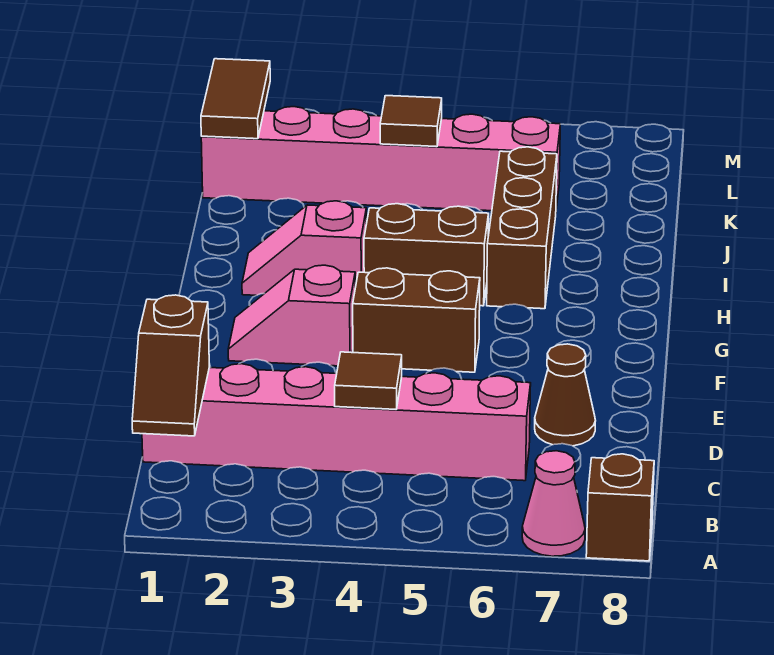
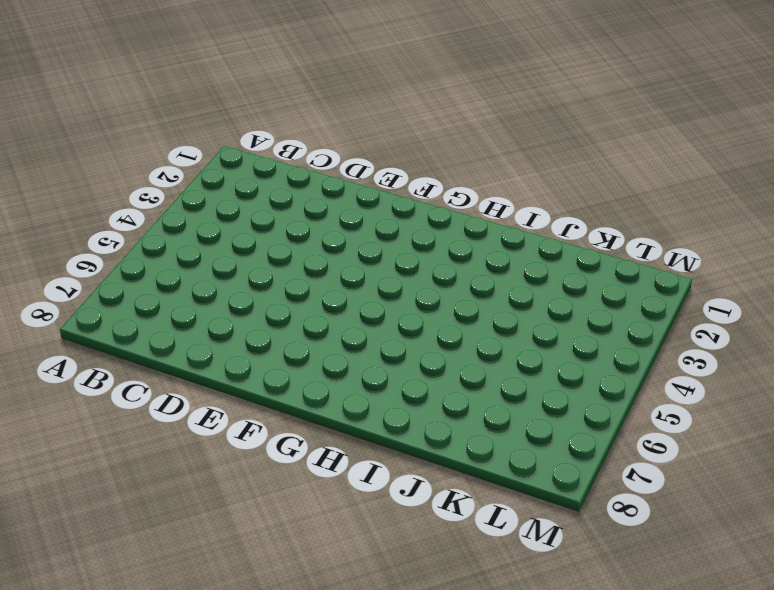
none -> pink 1x1 cone [522,451,585,556]
none -> brown 1x1 brick [586,454,654,561]
none -> pink 1x6 brick [142,364,531,481]

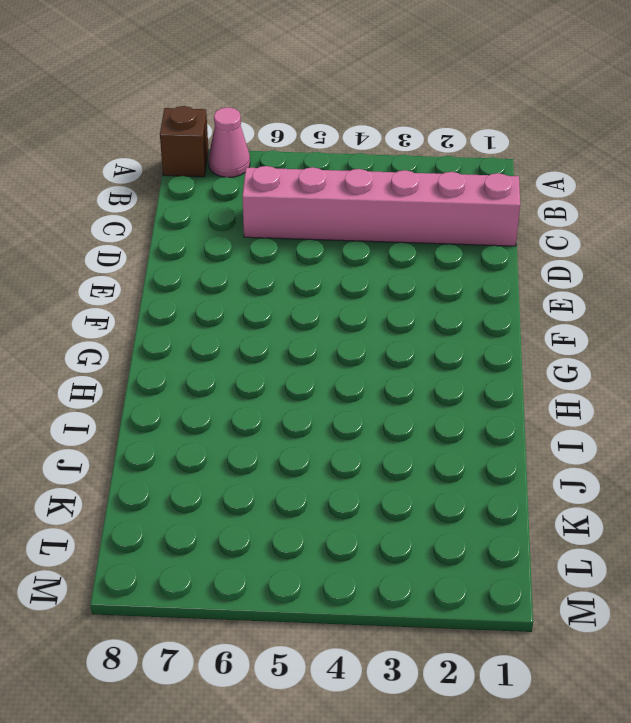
none -> brown 1x1 cone [535,344,595,446]
none -> pink 1x2 slope [228,265,355,366]
none -> brown 1x2 brick [353,268,480,372]

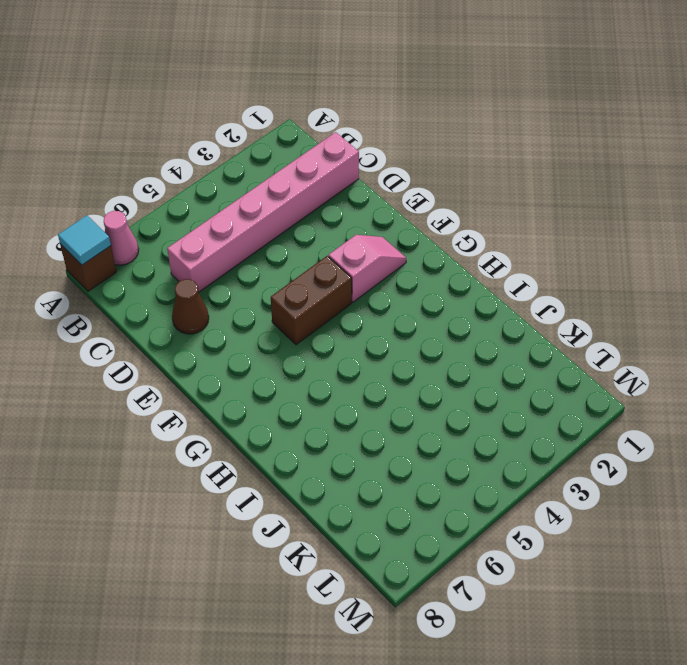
cyan 1x1 tile [58,215,111,265] -> none
none -> pink 1x2 slope [242,201,366,295]
none -> brown 1x2 brick [364,204,489,306]
none -> brown 1x3 brick [487,147,557,309]

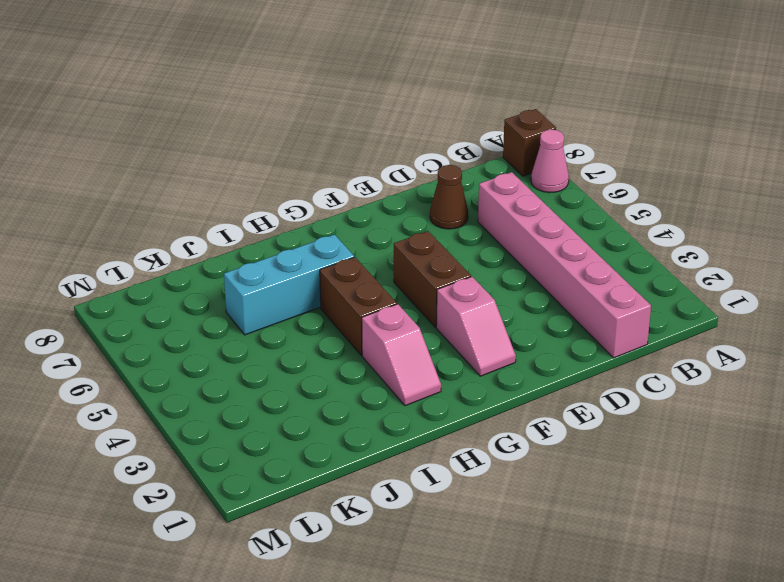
cyan 1x3 brick [224,235,354,335] -> brown 1x3 brick [487,147,557,309]
none -> pink 1x6 brick [201,107,560,211]
none -> brown 1x2 slope [132,295,209,436]
none -> brown 1x1 tile [335,352,402,409]

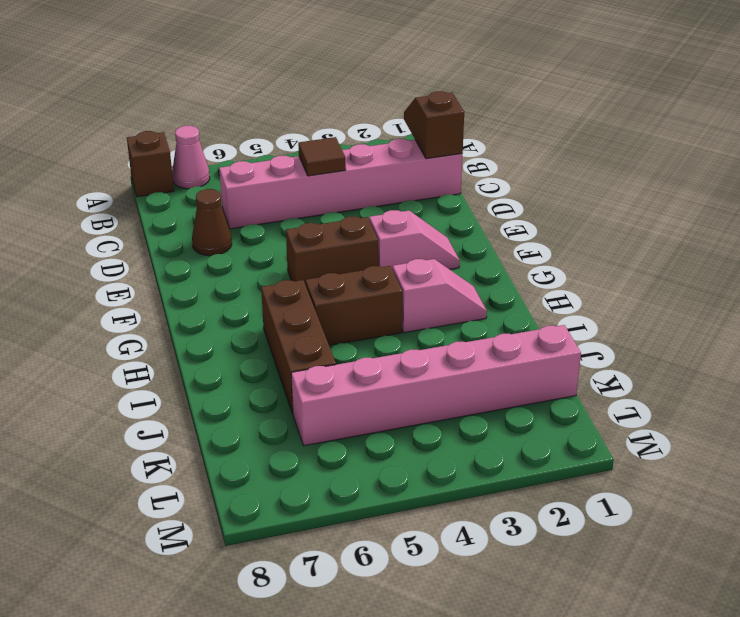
none -> brown 1x2 tile [201,59,270,139]
none -> brown 1x1 tile [380,96,442,147]

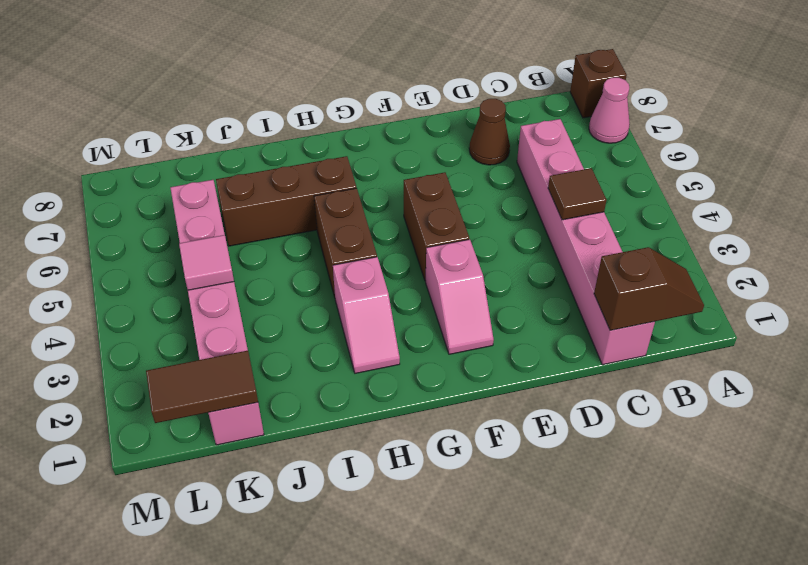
pink 1x1 tile [179,235,234,290] -> brown 1x1 tile [380,96,442,147]

